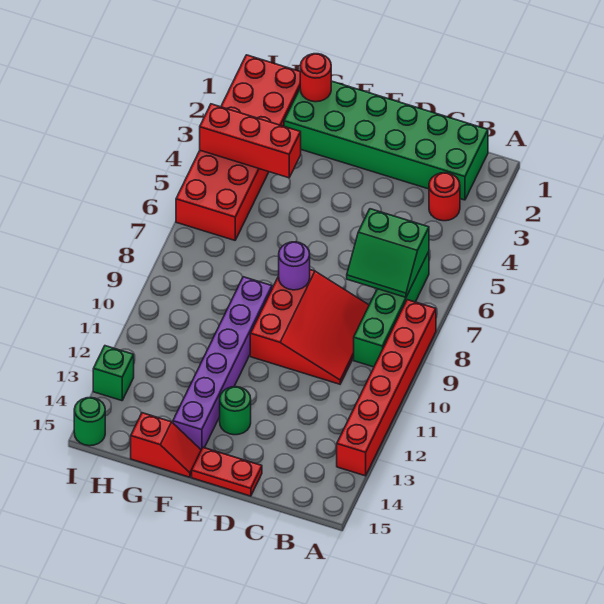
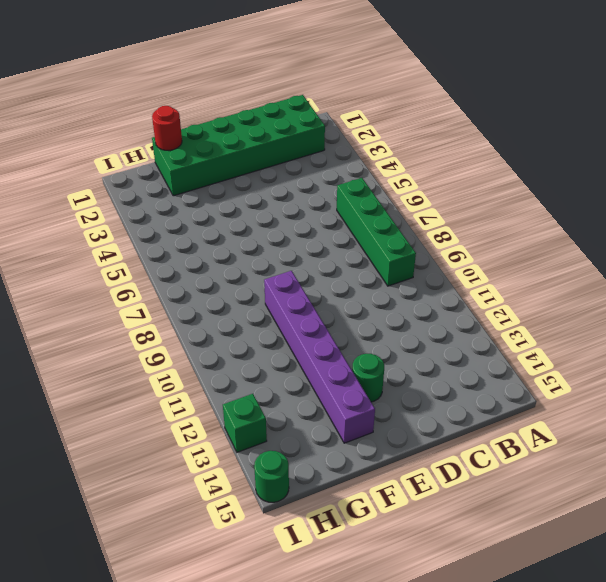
none -> red 1x6 brick [337,300,436,476]
none -> red 1x1 round brick [429,173,460,221]
none -> red 3x3 slope [250,270,369,384]

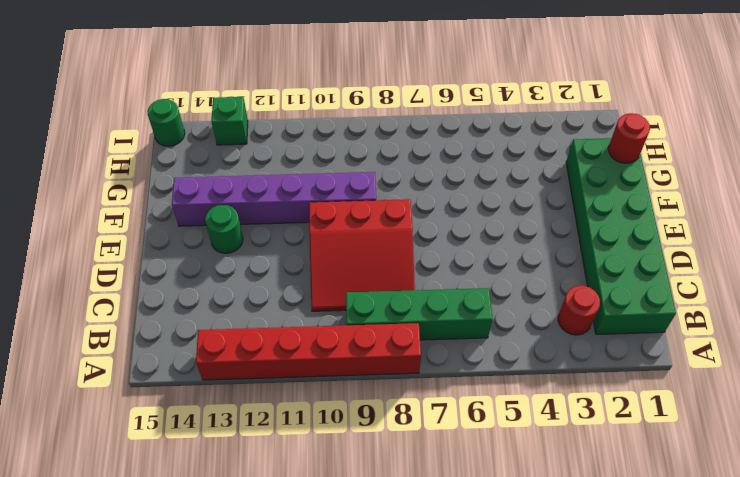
none -> red 1x2 plate [192,447,262,496]
none -> red 1x2 slope [131,413,201,477]
none -> red 2x6 brick [176,55,300,240]

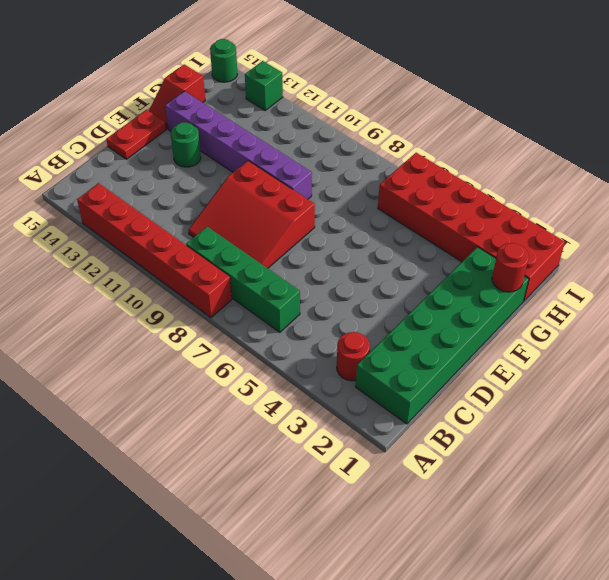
none -> green 2x2 slope [347,209,429,297]
none -> purple 1x1 round brick [279,242,310,290]
none -> red 1x3 brick [200,104,301,178]

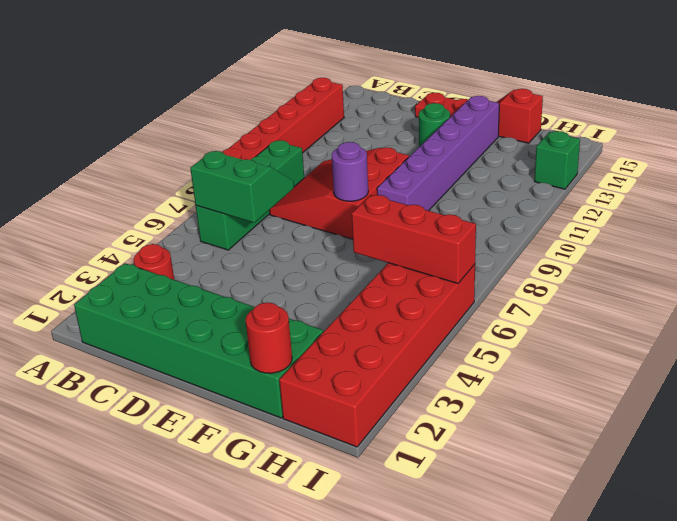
red 1x3 brick [352,195,476,283] -> red 1x3 brick moved to [200,104,301,178]
none -> green 1x1 round brick [74,398,105,446]

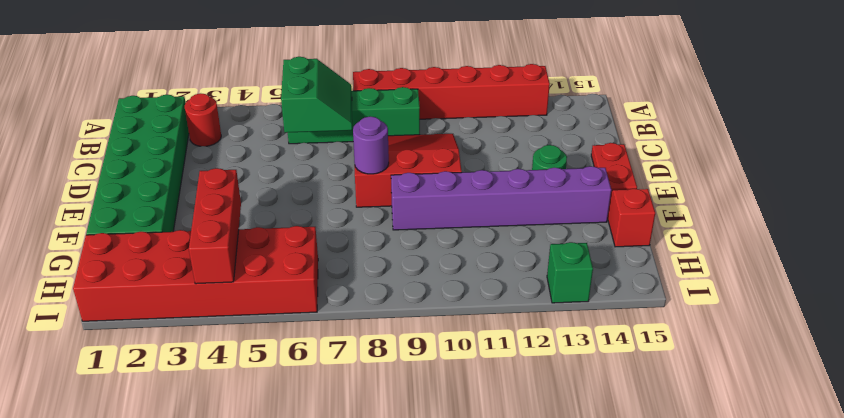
none -> green 1x1 round brick [74,398,105,446]
none -> red 1x1 round brick [300,54,331,102]

